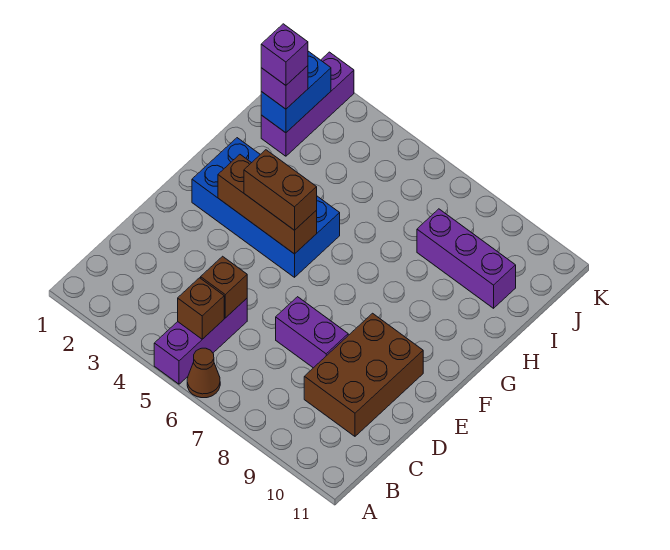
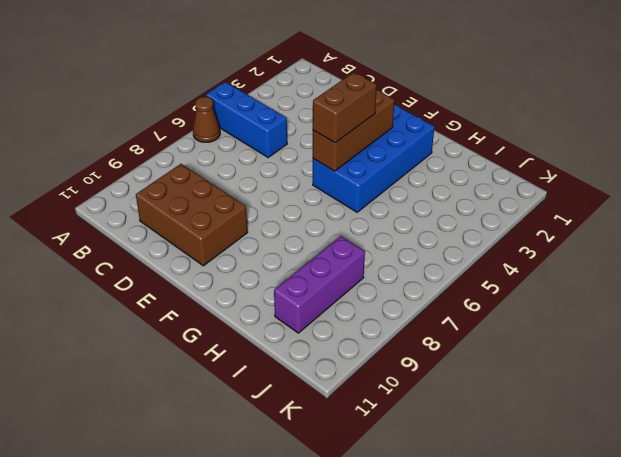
blue 1x3 brick [206,82,287,157] -> purple 1x3 brick [154,299,247,384]
none -> purple 1x2 brick [276,297,348,368]
none -> purple 1x3 brick [261,52,354,156]
none -> brown 1x1 brick [178,278,224,339]

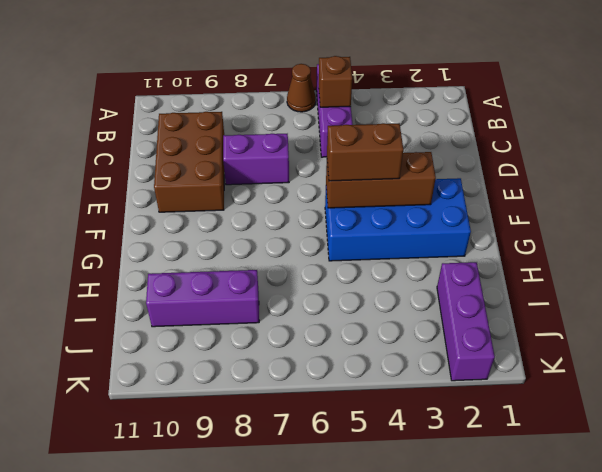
none -> brown 1x1 brick [201,256,247,318]
none -> blue 1x2 brick [261,51,331,133]
none -> purple 1x1 brick [261,66,308,109]

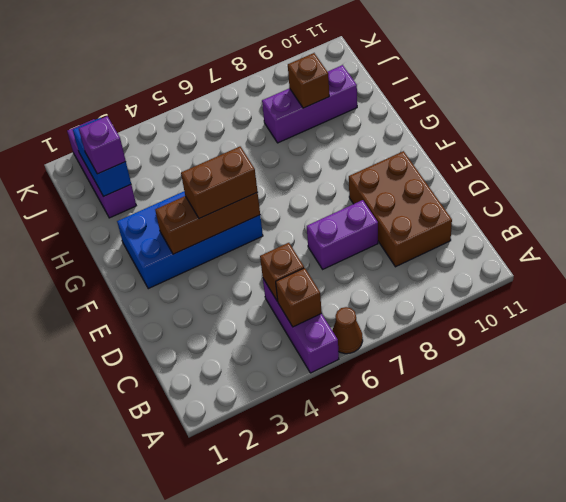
brown 1x1 brick [288,53,329,108] -> none
none -> purple 1x1 brick [261,24,308,85]

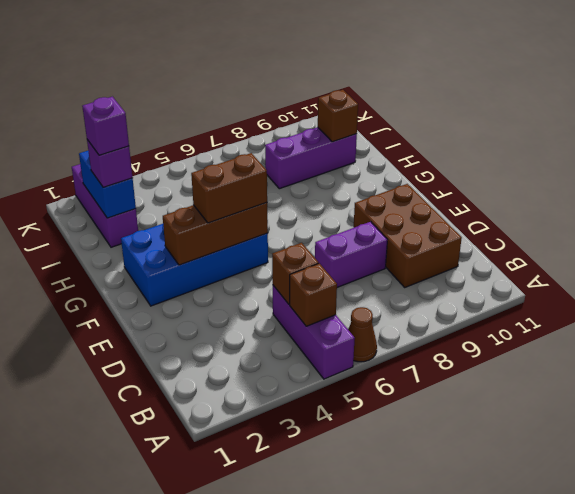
brown 1x1 brick [318,90,358,142] -> none

